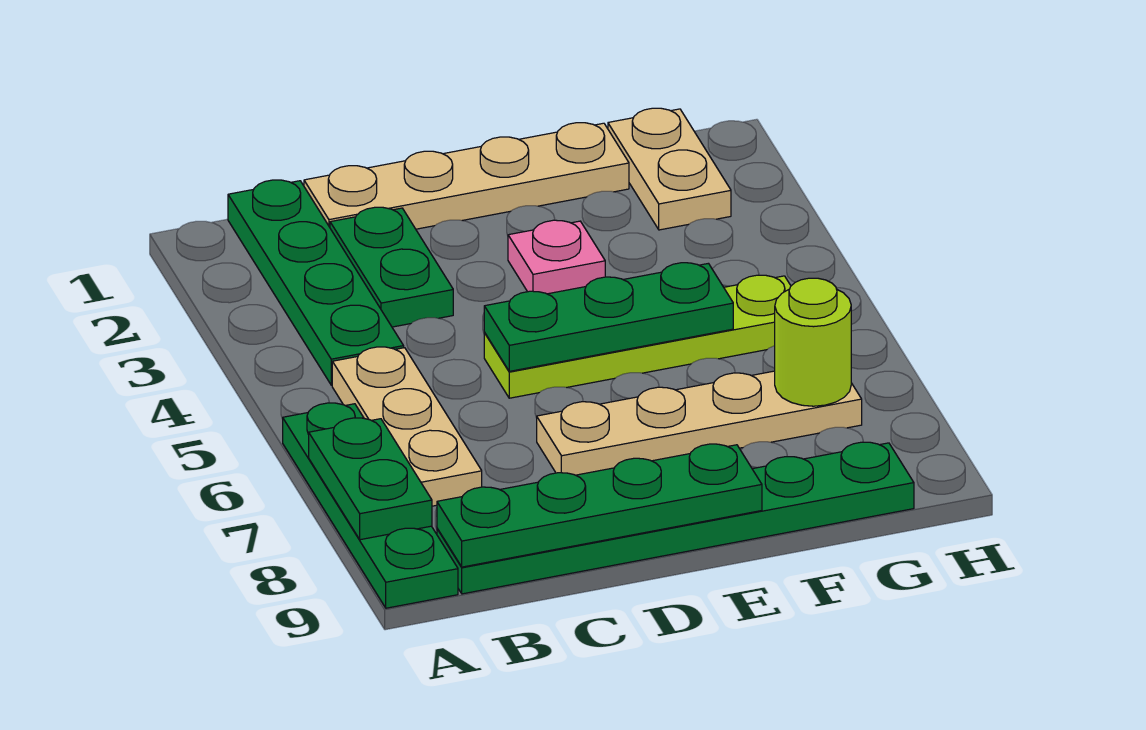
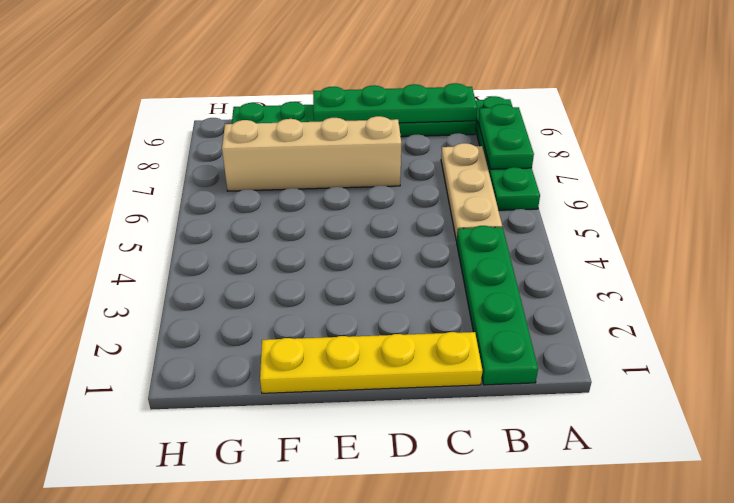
yellow 1x4 plate [260,332,482,393] -> tan 1x4 plate [304,123,629,229]
tan 1x4 brick [222,116,402,191] -> tan 1x4 plate [537,371,862,475]
none -> green 1x2 plate [330,207,453,327]
none -> lime 1x4 plate [484,275,791,398]
none -> pink 1x1 plate [508,220,605,294]

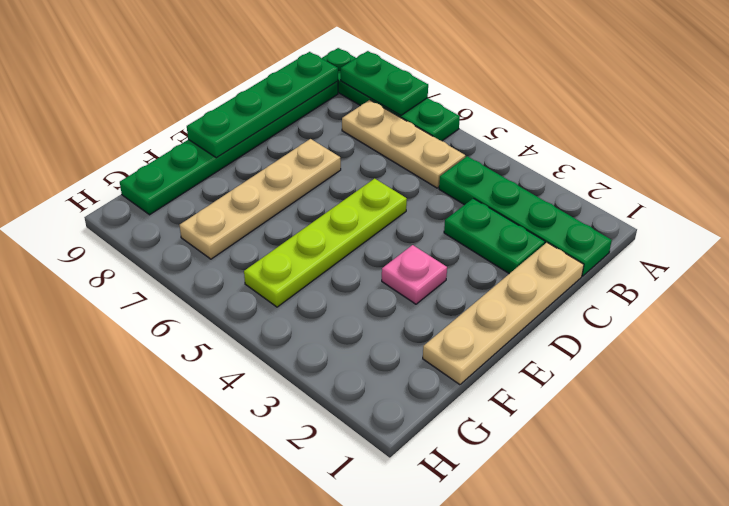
none -> tan 1x2 plate [608,108,731,230]
none -> green 1x3 plate [484,263,733,371]
none -> lime 1x1 round brick [775,278,851,406]

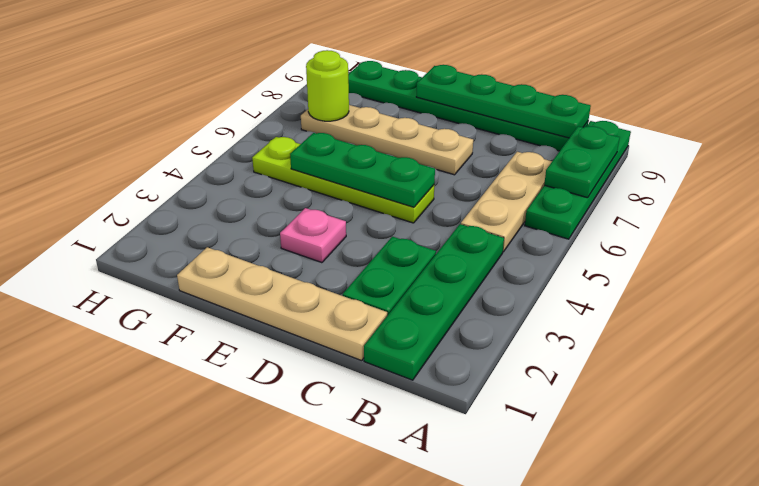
none -> tan 1x2 plate [608,108,731,230]

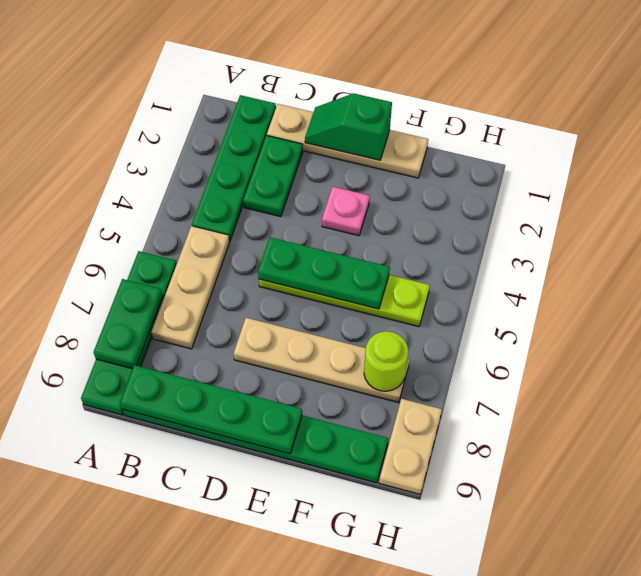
green 1x2 slope [305,93,392,160] -> none
tan 1x2 plate [379,399,442,494] -> tan 1x2 plate moved to [608,108,731,230]

